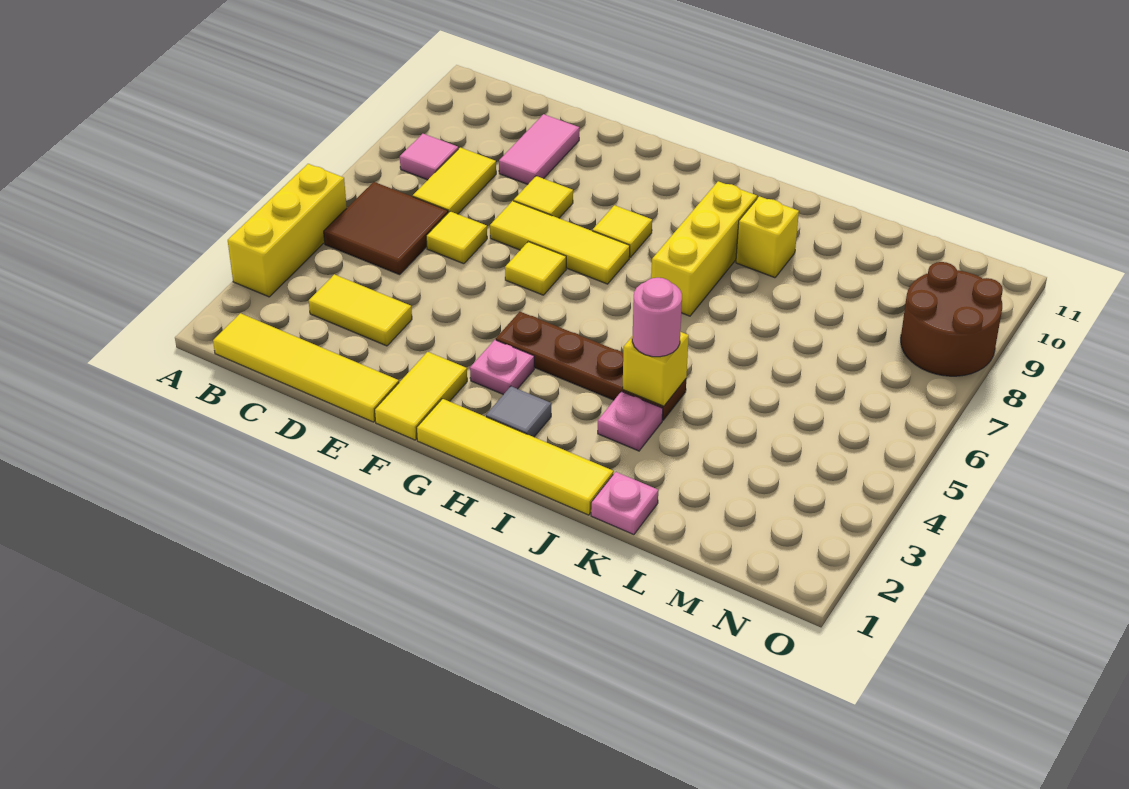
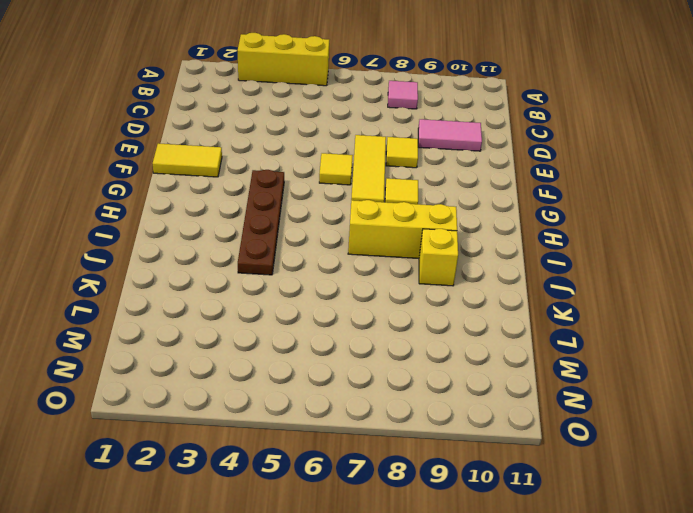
none -> yellow 1x4 tile [213,313,399,422]
none -> brown 2x2 tile [324,182,448,275]
none -> yellow 1x2 tile [309,274,412,346]

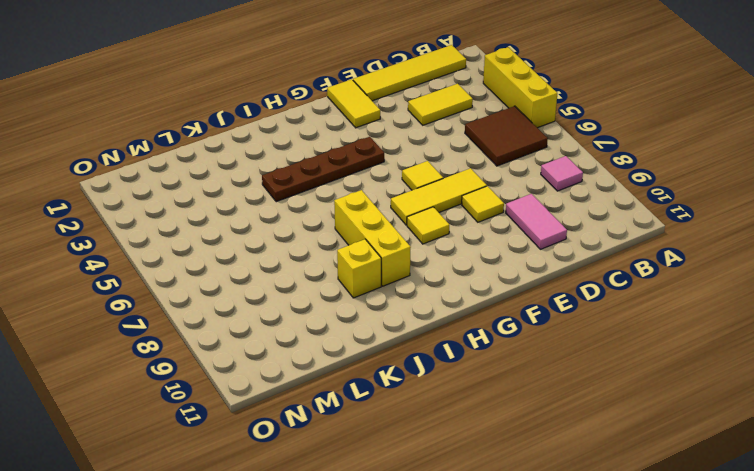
none -> yellow 1x2 tile [413,148,496,214]
none -> yellow 1x1 tile [426,211,487,264]
none -> yellow 1x4 tile [417,399,613,515]

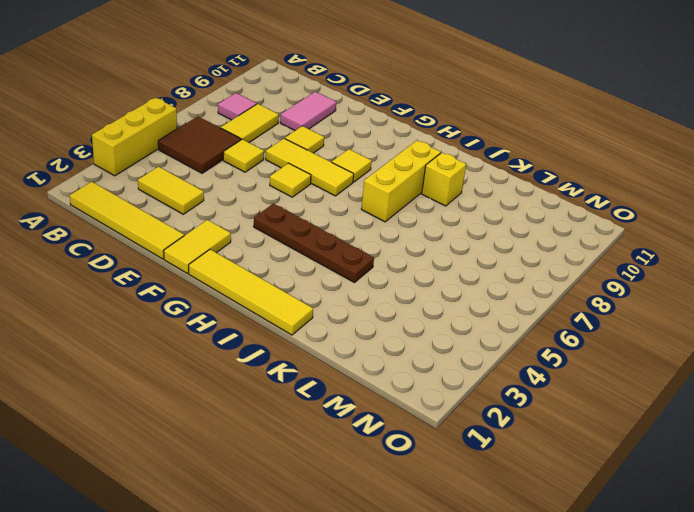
none -> pink 1x1 plate [470,340,534,394]
none -> grey 1x1 tile [486,386,551,437]
none -> pink 1x1 plate [598,392,663,451]

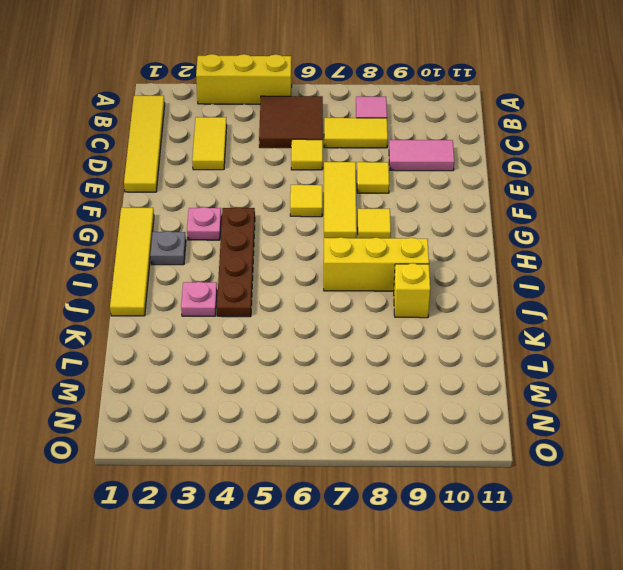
grey 1x1 plate [150,231,186,265] -> grey 1x1 tile [486,386,551,437]
none -> yellow 1x2 tile [375,352,467,440]
none -> pink 1x1 plate [591,472,658,535]
none -> brown 2x2 round brick [901,262,1003,376]

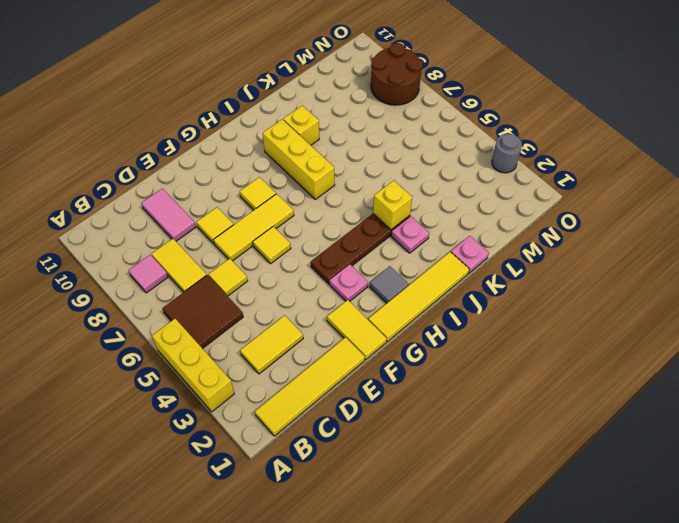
grey 1x1 round brick [492,134,522,173] -> none
none -> pink 1x1 round brick [632,278,682,357]

